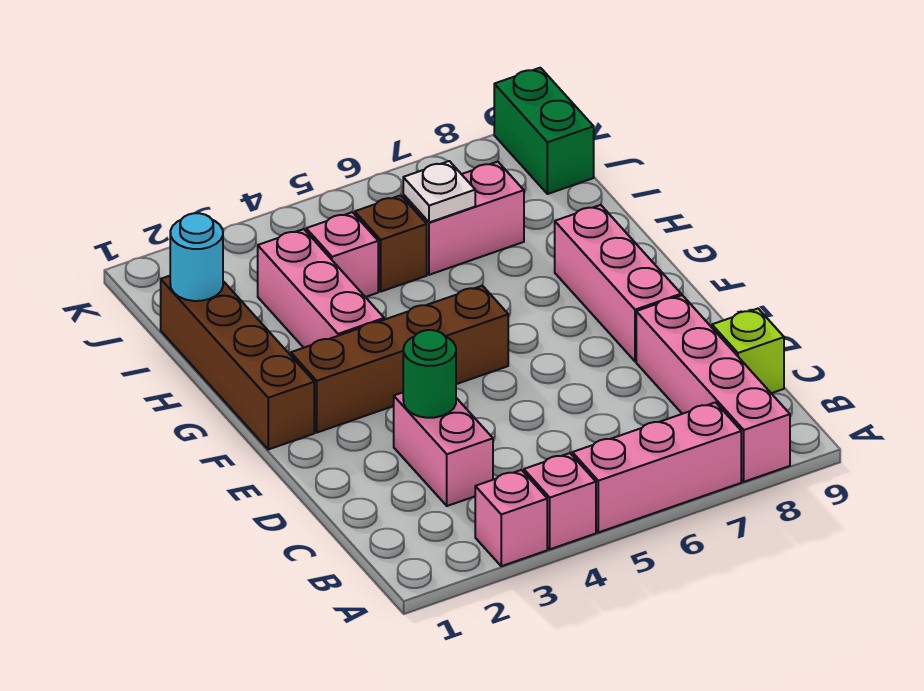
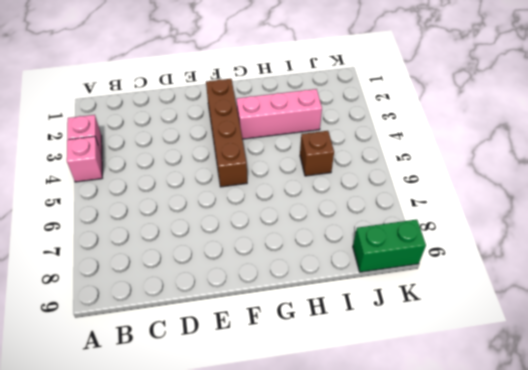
none -> pink 1x3 brick [572,402,741,532]
none -> pink 1x4 brick [636,295,790,482]
none -> pink 1x2 brick [394,393,493,506]

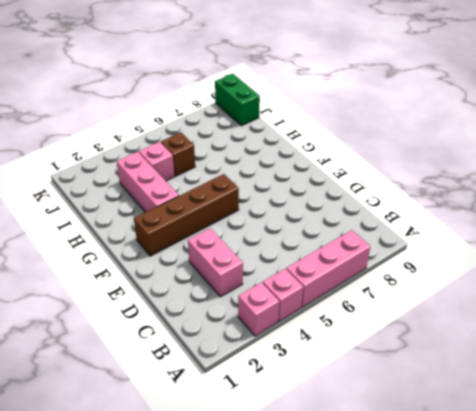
none -> pink 1x4 brick [636,295,790,482]
none -> lime 1x1 brick [712,309,784,393]
none -> pink 1x3 brick [555,205,681,361]

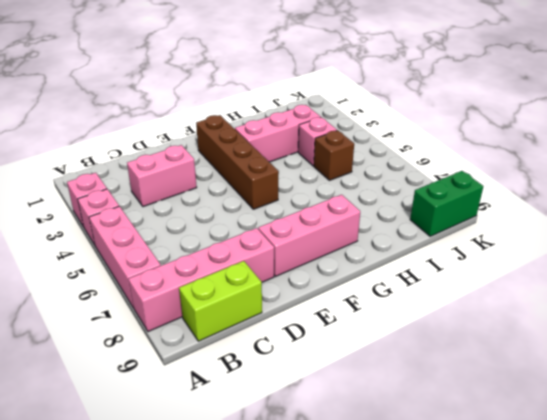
lime 1x2 brick [179,261,262,341] -> lime 1x1 brick [712,309,784,393]
none -> brown 1x4 brick [161,276,314,449]
none -> pink 1x2 brick [403,162,524,275]
none -> green 1x1 round brick [403,330,456,418]

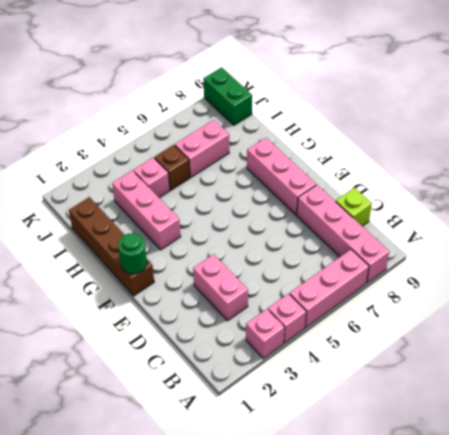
green 1x1 round brick [118,233,147,274] -> green 1x1 round brick moved to [403,330,456,418]
none -> brown 1x4 brick [291,286,508,432]
none -> cyan 1x1 round brick [170,213,223,301]
none -> white 1x1 plate [403,161,475,222]

